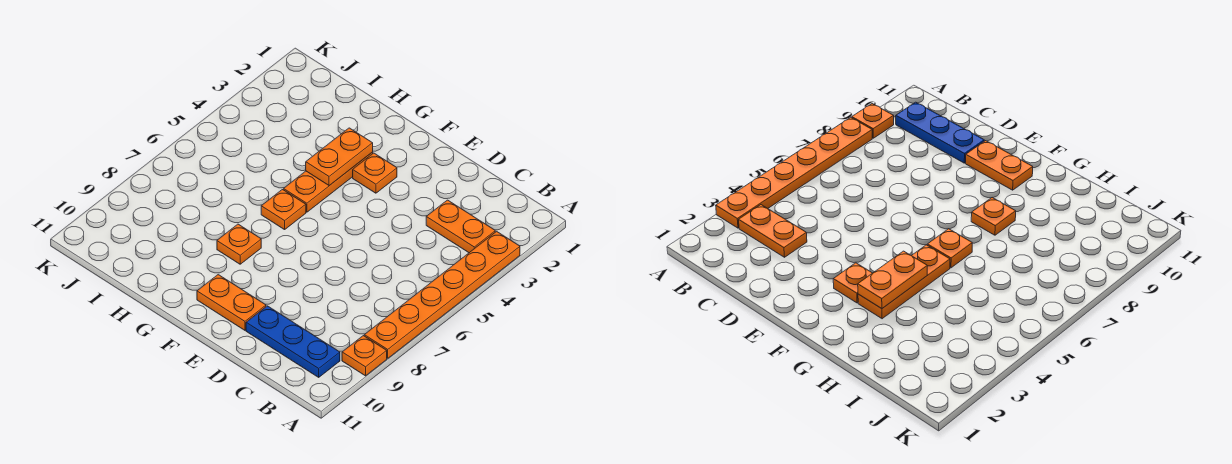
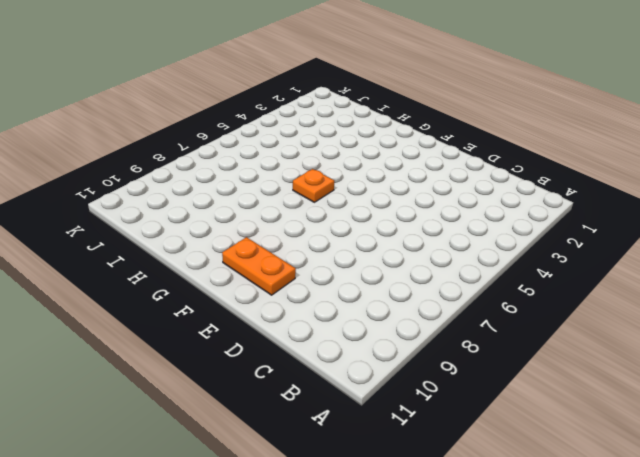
none -> orange 1x6 plate [364,231,520,358]
none -> orange 1x1 plate [342,336,387,376]

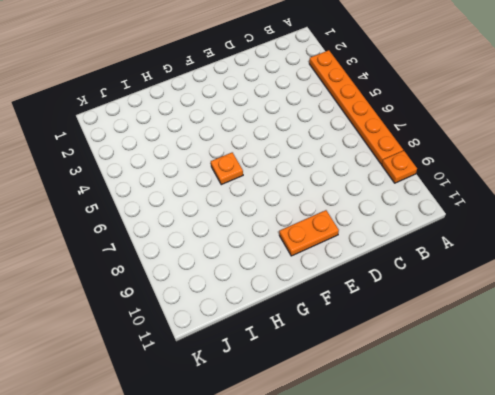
none -> orange 1x2 plate [426,200,495,253]
none -> blue 1x3 plate [246,306,340,377]

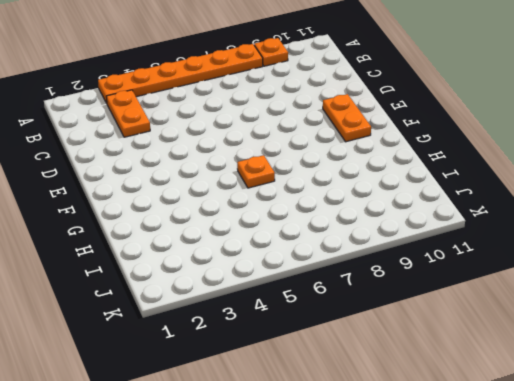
none -> blue 1x3 plate [246,306,340,377]
none -> orange 1x1 plate [353,153,397,193]

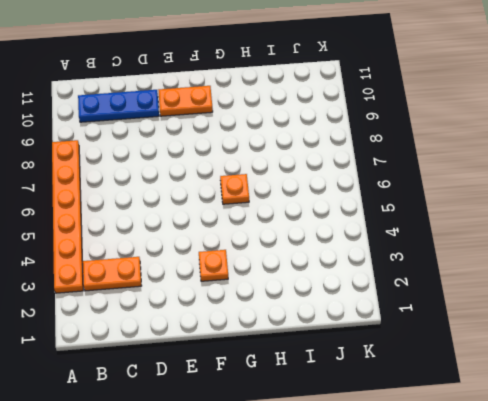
none -> orange 1x1 plate [342,336,387,376]
none -> orange 1x3 plate [284,152,373,212]

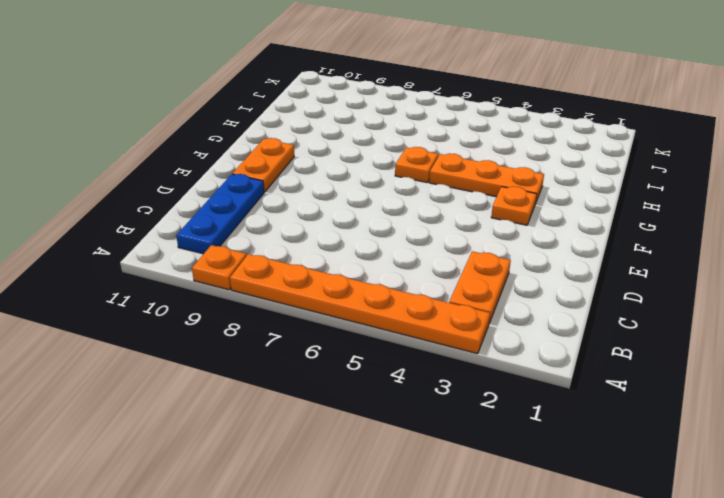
none -> orange 1x1 plate [217,224,261,264]
none -> orange 1x2 plate [306,128,373,186]

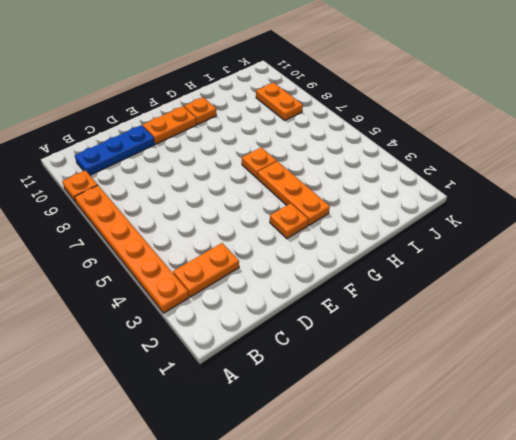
orange 1x1 plate [184,97,217,124] -> orange 1x1 plate moved to [217,224,261,264]
orange 1x2 plate [256,83,303,120] -> orange 1x2 plate moved to [306,128,373,186]

